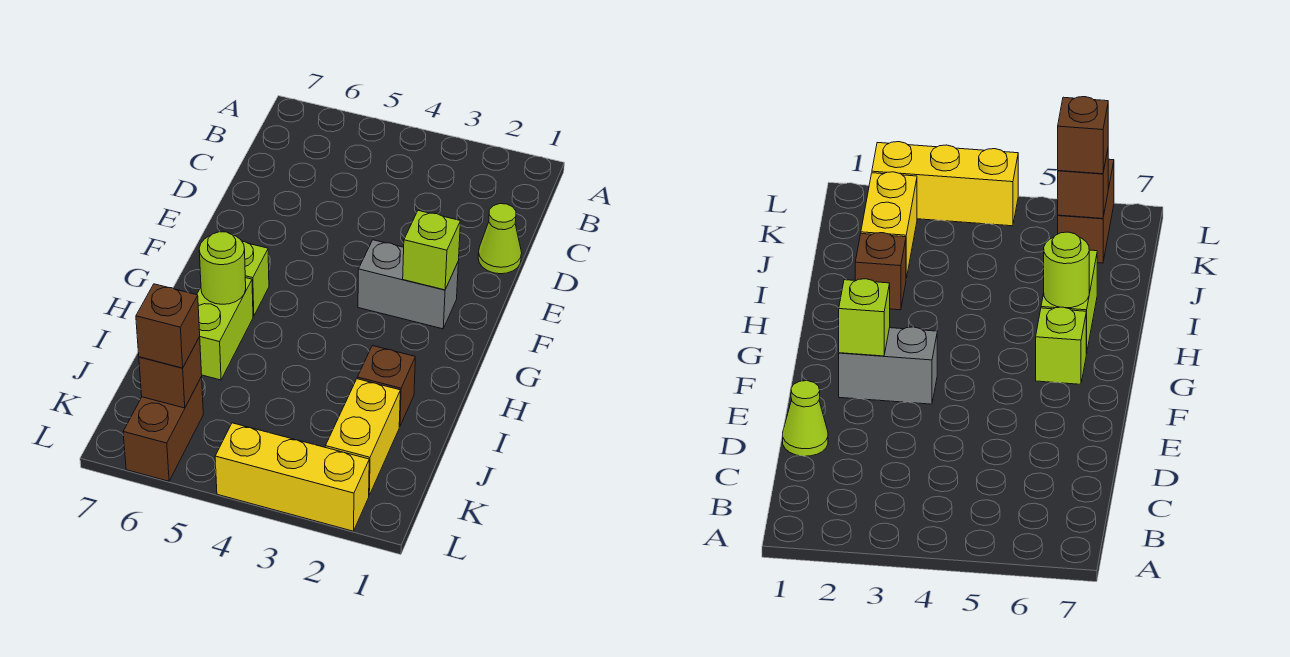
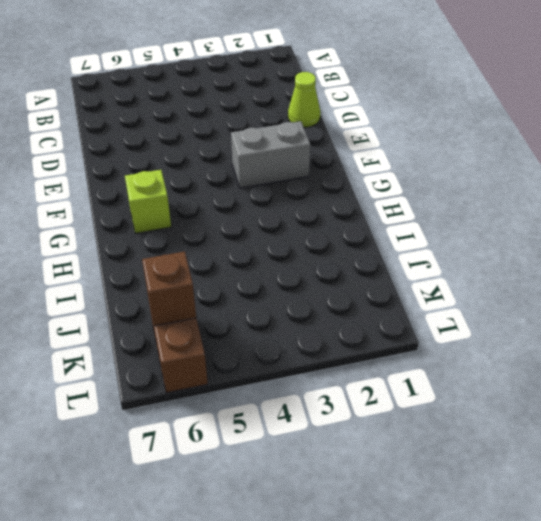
none -> lime 1x2 brick [197,278,253,380]
none -> brown 1x1 brick [357,346,415,427]
none -> yellow 1x2 brick [325,379,400,495]

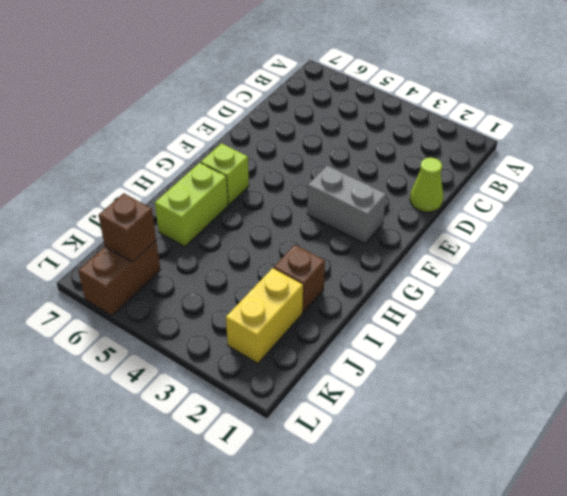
none -> yellow 1x3 brick [215,423,369,531]
none -> lime 1x1 brick [403,210,461,290]
none -> lime 1x1 round brick [199,232,246,304]

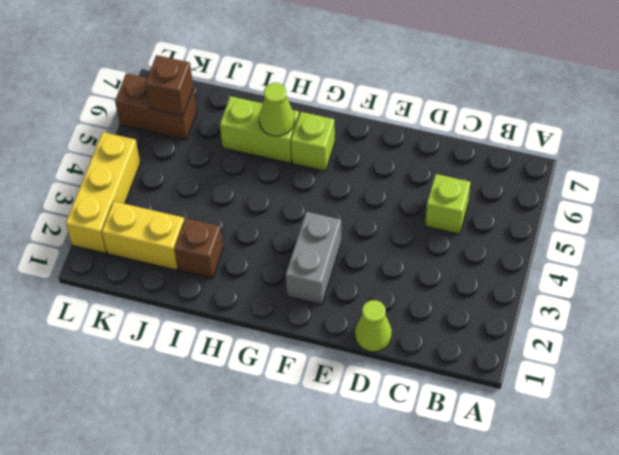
lime 1x1 brick [425,174,470,234] -> lime 1x1 brick moved to [403,210,461,290]
lime 1x1 cone [259,83,295,136] -> lime 1x1 round brick [199,232,246,304]
none -> brown 1x1 brick [136,284,200,368]

